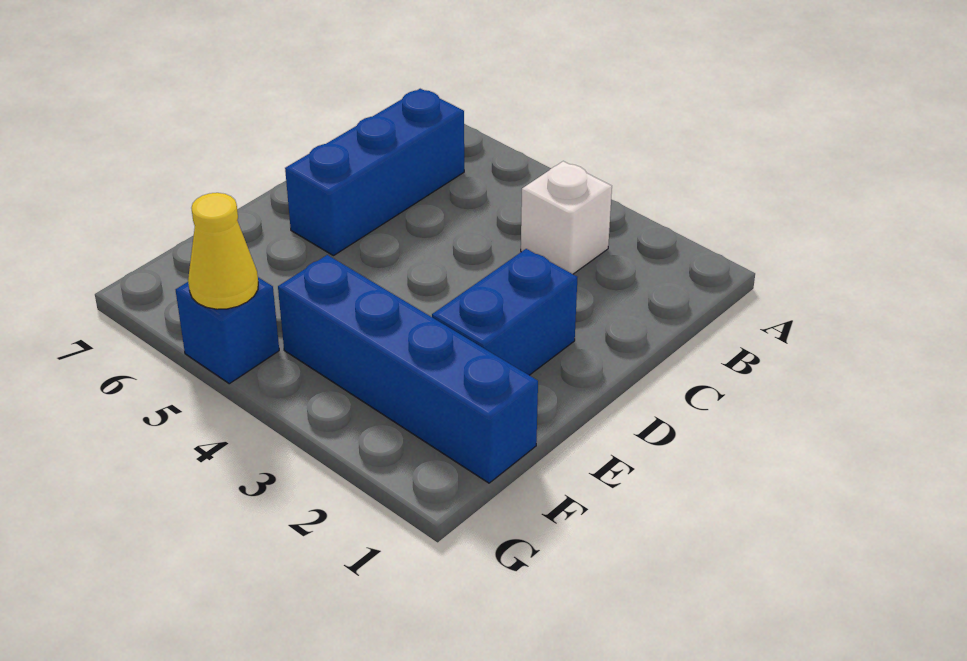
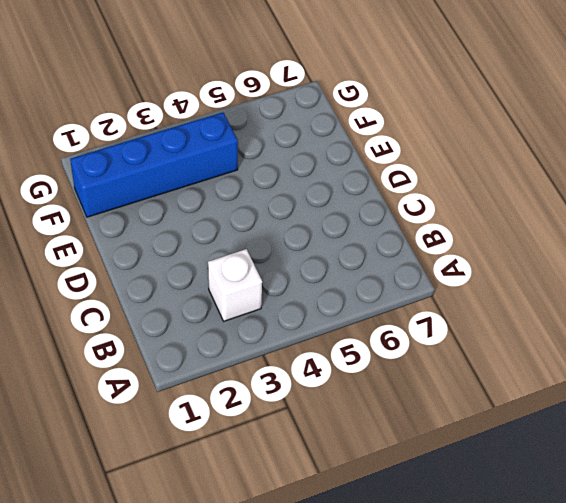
none -> blue 1x3 brick [285,89,464,256]
none -> blue 1x2 brick [432,249,577,375]

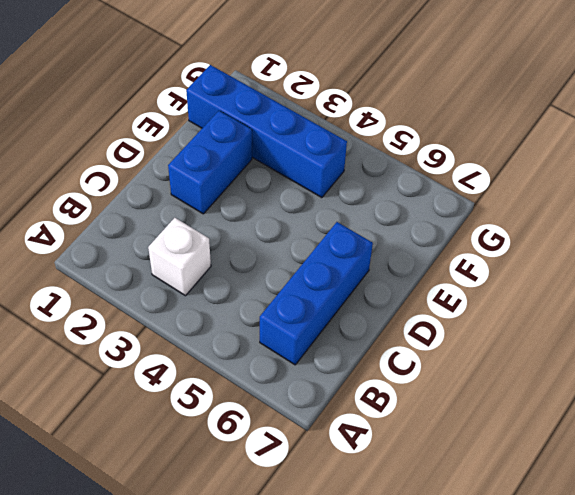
none -> blue 1x1 brick [176,277,279,384]
none -> yellow 1x1 cone [188,193,258,309]

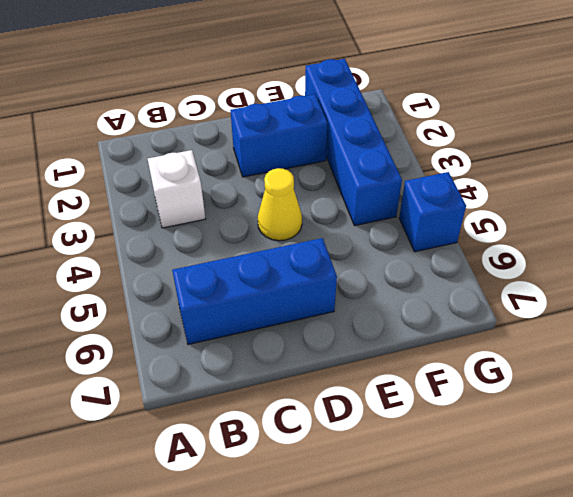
yellow 1x1 cone [258,168,302,241] -> yellow 1x1 cone moved to [188,193,258,309]

